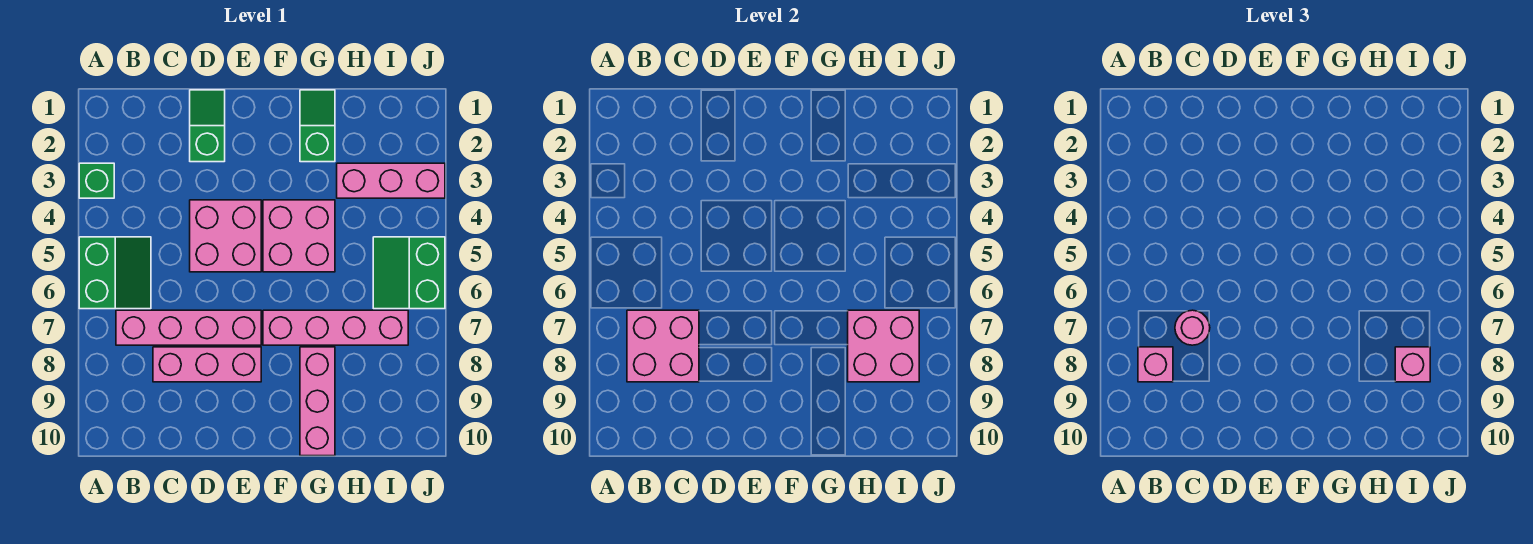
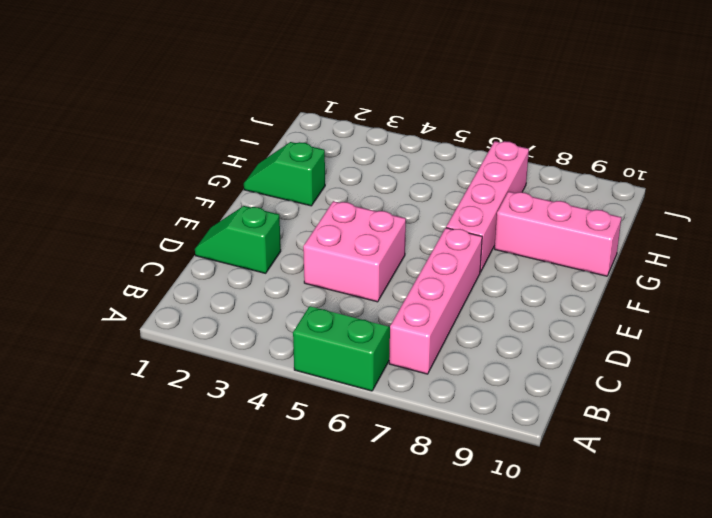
none -> green 1x1 brick [79,163,114,198]
none -> pink 1x3 brick [153,347,261,382]
none -> pink 2x2 brick [263,200,335,272]

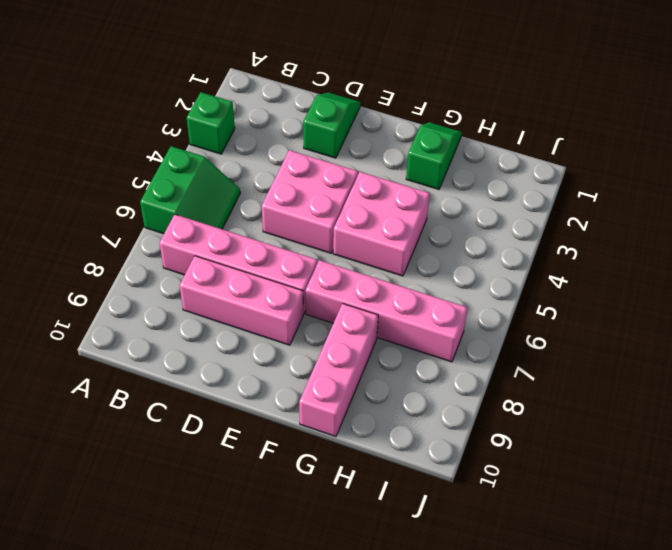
none -> pink 1x3 brick [337,163,445,198]
none -> green 2x2 slope [373,237,445,309]
none -> pink 2x2 brick [627,310,699,382]

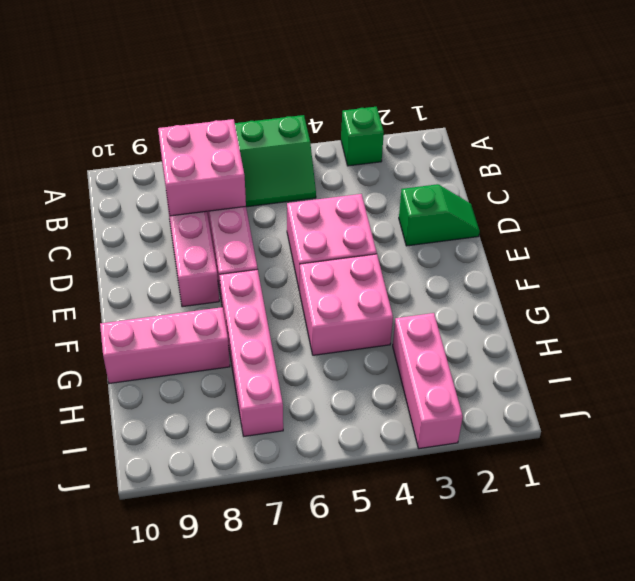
none -> green 1x2 slope [300,90,335,162]
none -> green 2x2 slope [373,237,445,309]
none -> pink 2x2 brick [848,310,919,382]

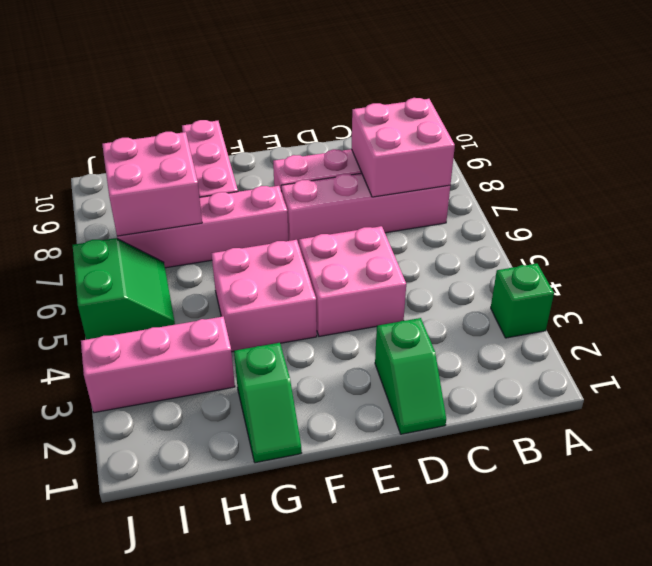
none -> green 2x2 slope [79,237,151,309]
none -> pink 1x1 brick [1138,347,1173,382]
none -> pink 1x1 round brick [1175,310,1210,345]

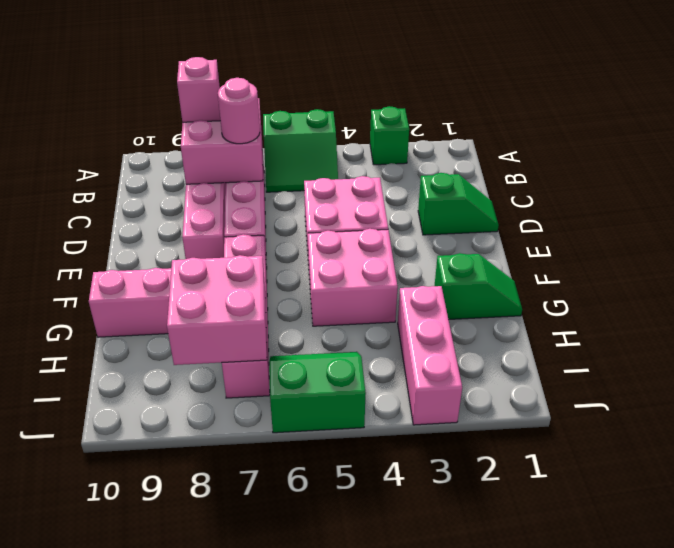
none -> pink 1x1 brick [1395,347,1430,382]

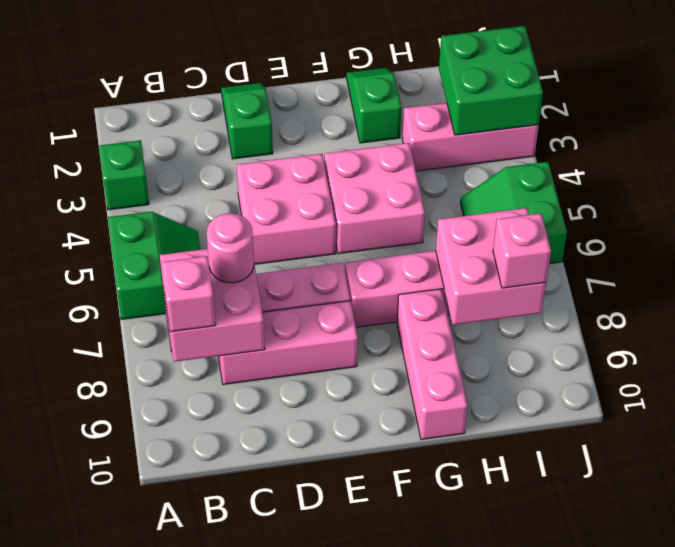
green 2x2 brick [439,26,543,135] -> none

